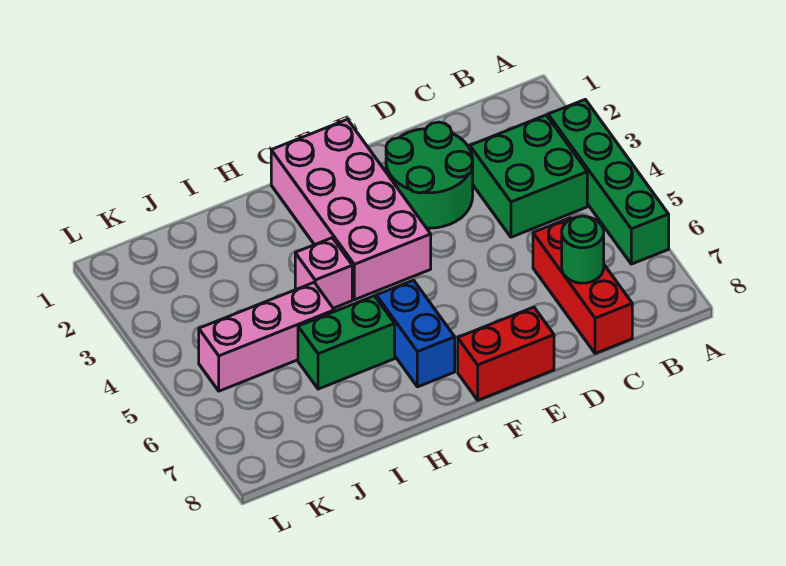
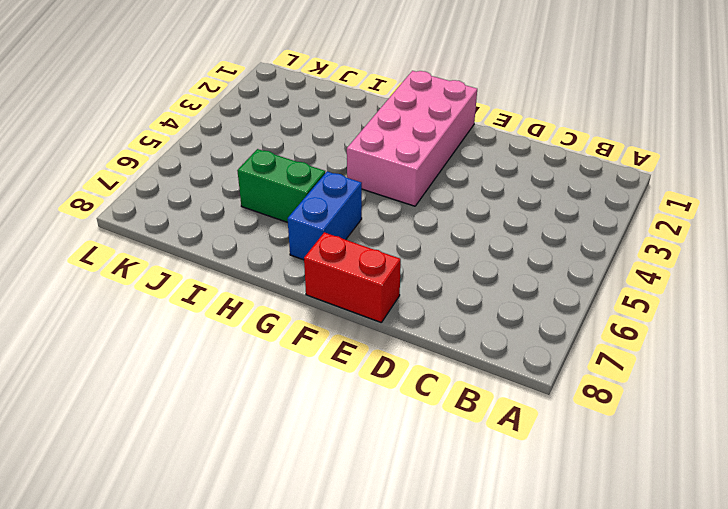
none -> green 1x4 brick [548,99,669,264]
none -> green 2x2 brick [470,115,587,237]

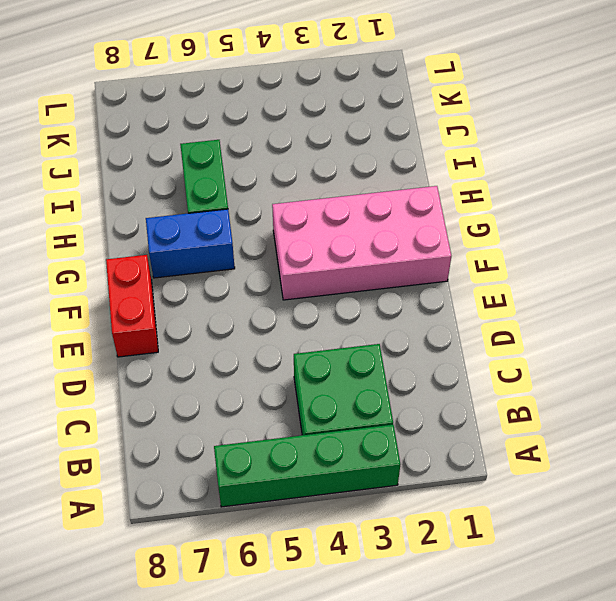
none -> red 1x3 brick [533,218,632,354]
none -> green 2x2 round brick [386,122,473,228]

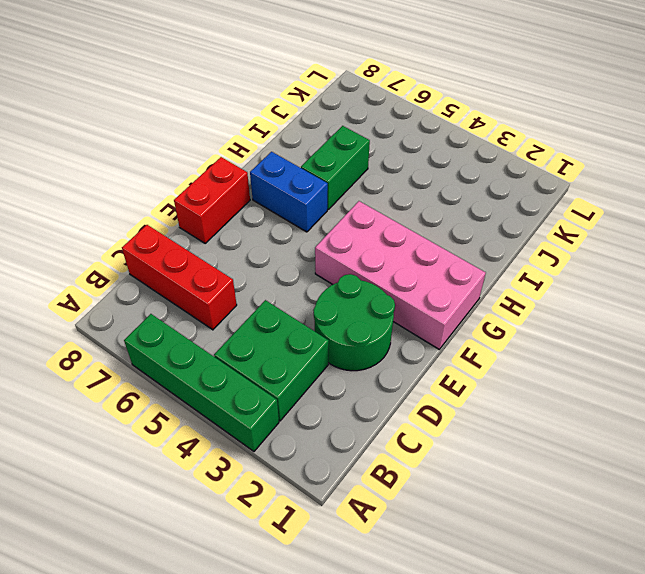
none -> pink 1x1 brick [295,238,352,308]
none -> pink 1x3 brick [199,283,334,391]

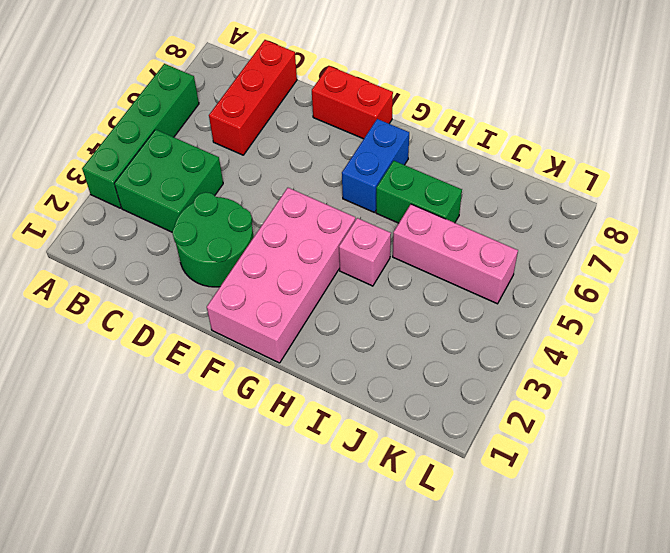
none -> green 1x1 round brick [562,216,604,283]

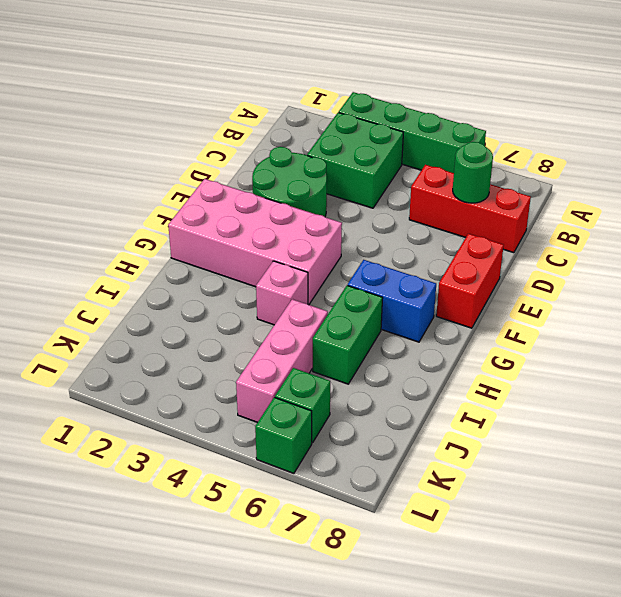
green 1x1 brick [275,368,330,443] -> none
green 1x1 brick [255,397,312,473] -> none

